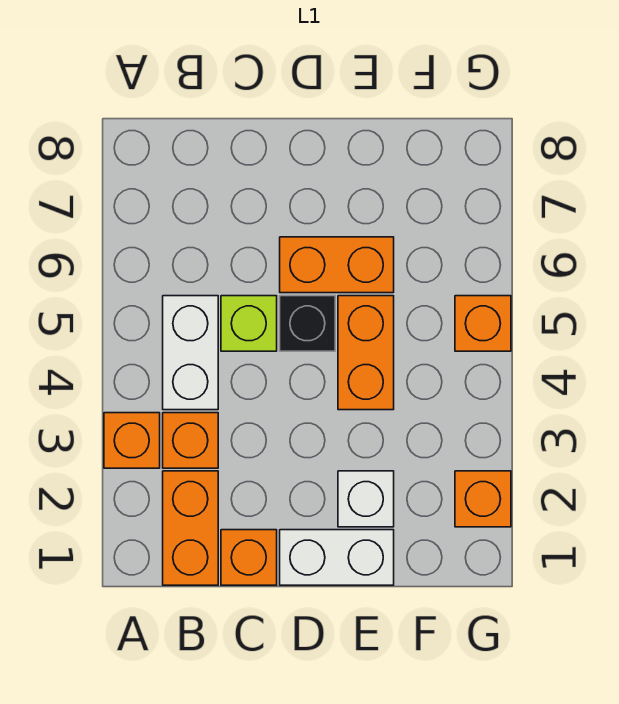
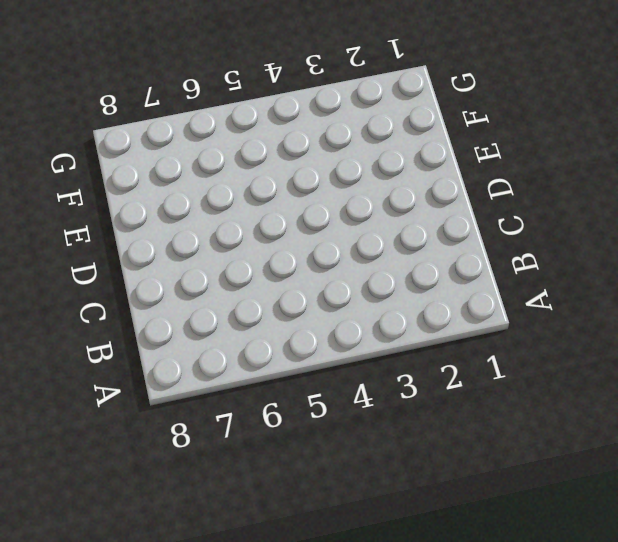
none -> orange 1x1 brick [104,413,160,468]
none -> orange 1x2 brick [163,471,218,585]
none -> orange 1x1 brick [163,413,218,468]

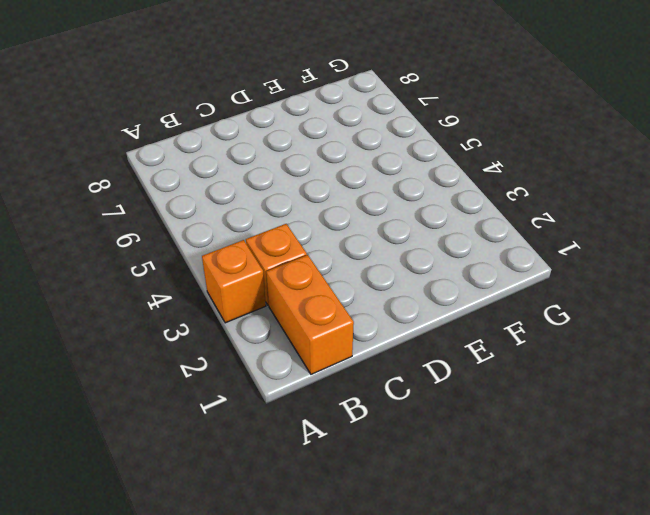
none -> white 1x2 brick [163,296,218,410]
none -> orange 1x1 brick [221,530,277,585]
none -> lime 1x1 brick [221,296,277,351]

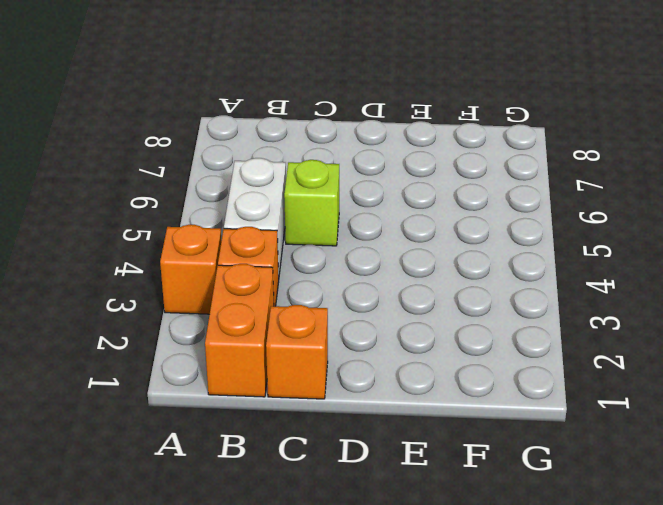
none -> white 1x2 brick [280,530,394,585]
none -> black 1x1 brick [280,296,335,351]
none -> orange 1x2 brick [280,237,394,293]

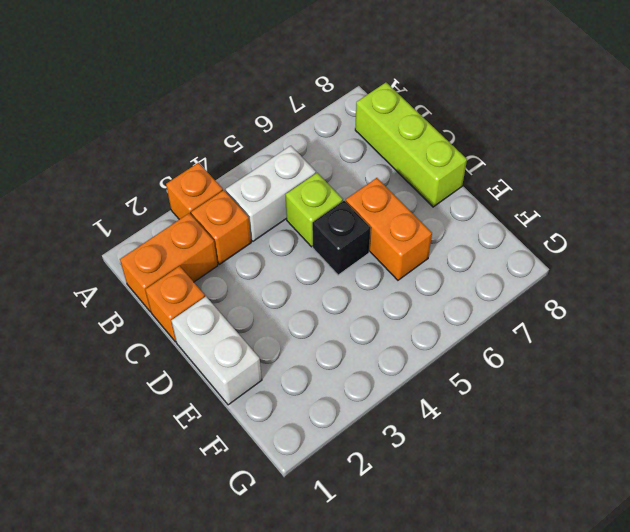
lime 1x3 brick [355,83,467,207] -> none
none -> white 1x1 brick [338,471,394,527]
none -> orange 1x2 brick [338,296,394,410]
none -> orange 1x1 brick [455,471,511,527]

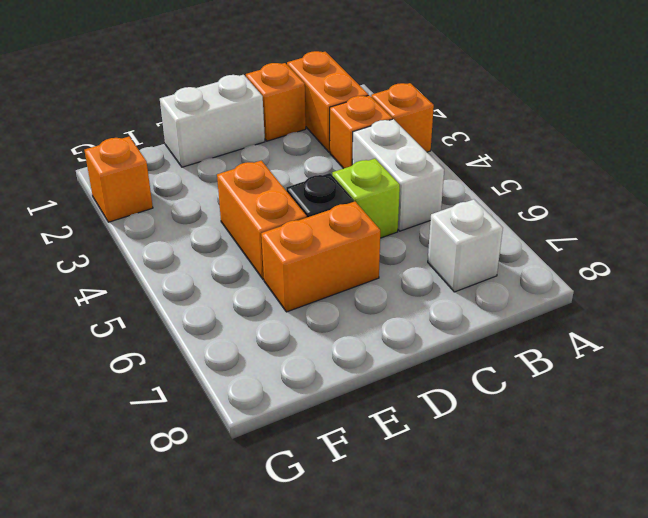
white 1x1 brick [428,199,503,292] -> white 1x1 brick moved to [338,471,394,527]
none -> orange 1x1 brick [455,296,511,351]

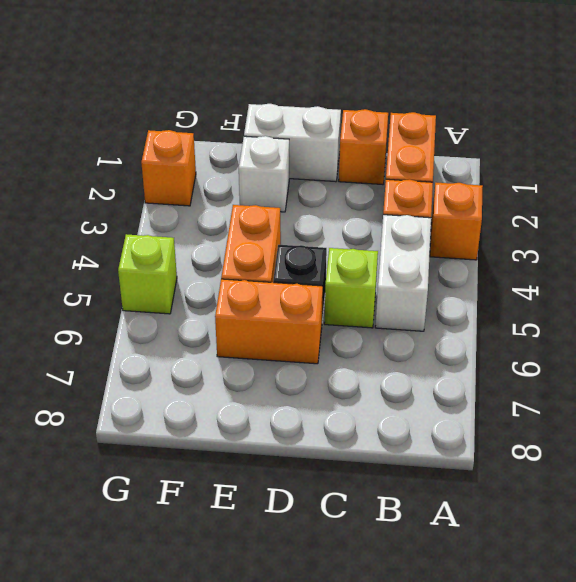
lime 1x1 brick [118,234,177,314] -> orange 1x1 brick [455,296,511,351]

